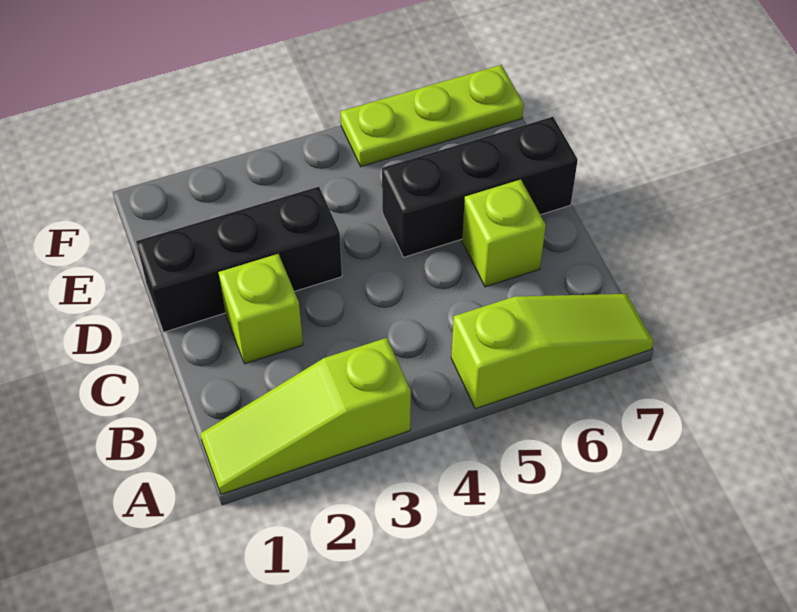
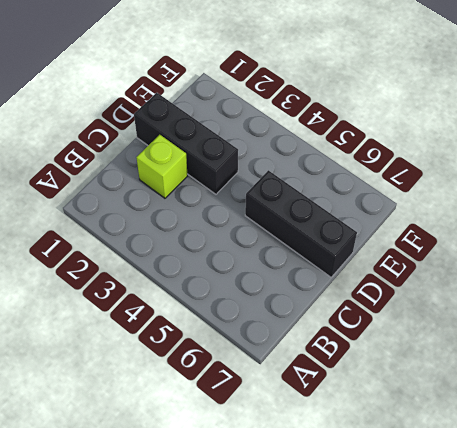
none -> lime 1x3 slope [200,338,411,494]
none -> lime 1x3 slope [451,294,654,409]

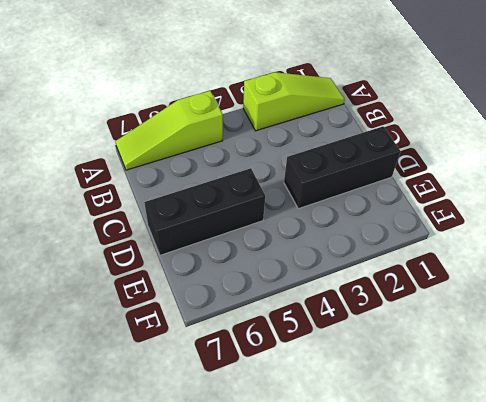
none -> lime 1x1 brick [218,254,303,364]
none -> lime 1x1 brick [462,180,546,287]

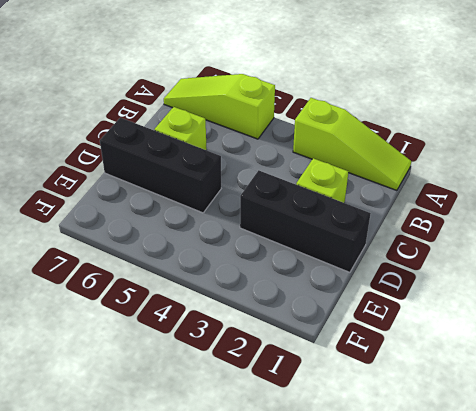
none -> lime 1x3 plate [341,65,524,167]

